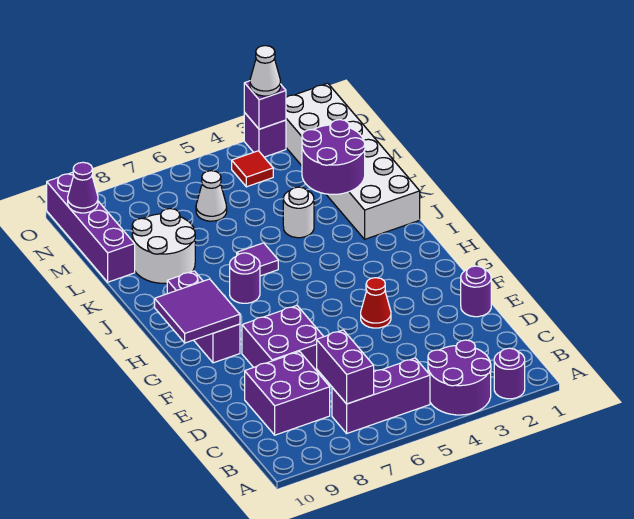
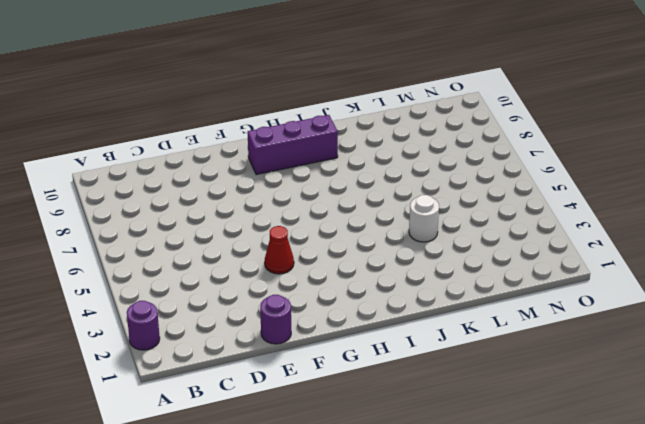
none -> purple 2x2 round brick [428,340,491,415]
none -> purple 1x3 brick [332,358,430,433]
none -> purple 2x2 brick [245,352,330,435]

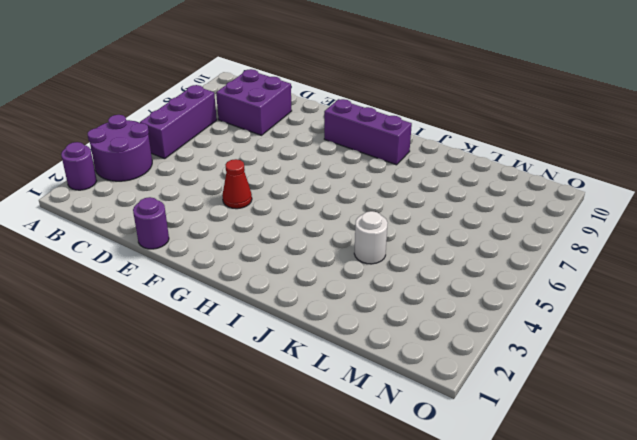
none -> purple 2x2 brick [242,305,324,373]
none -> purple 1x1 round brick [230,253,260,303]
none -> white 2x6 brick [286,83,420,239]

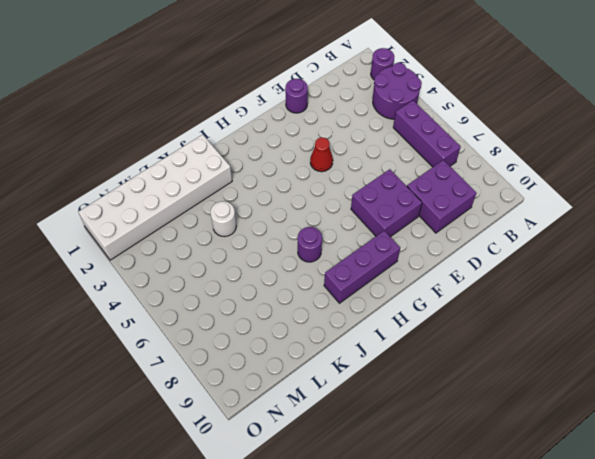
none -> purple 1x1 tile [237,243,278,276]
none -> white 2x2 round brick [132,209,195,283]
none -> purple 1x4 brick [47,172,135,282]

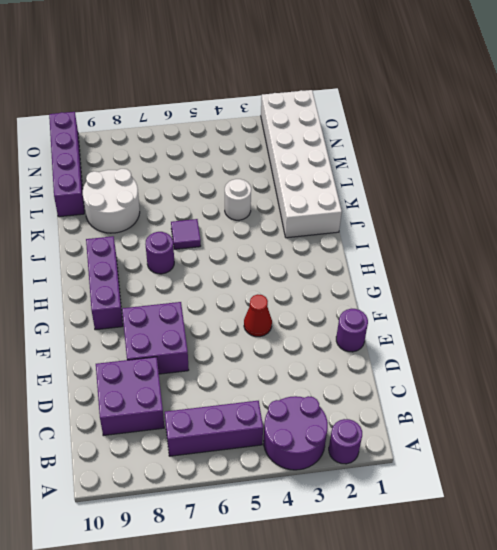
none -> white 1x1 cone [196,171,227,221]
none -> red 1x1 tile [232,151,273,187]
none -> purple 1x1 brick [244,113,286,157]

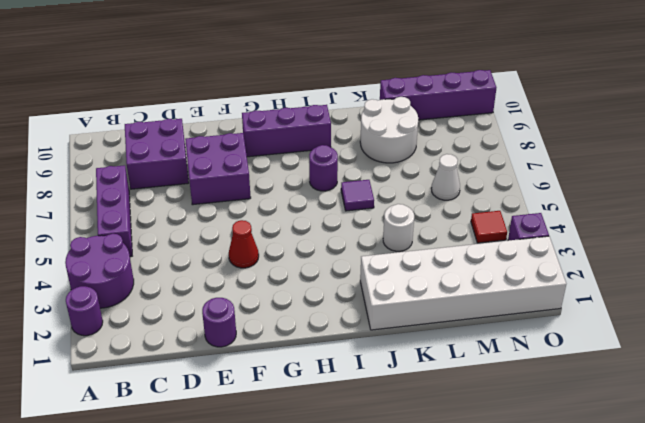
none -> purple 1x2 brick [317,330,374,404]
none -> purple 2x2 tile [155,279,240,343]
none -> purple 2x2 round brick [302,120,365,194]

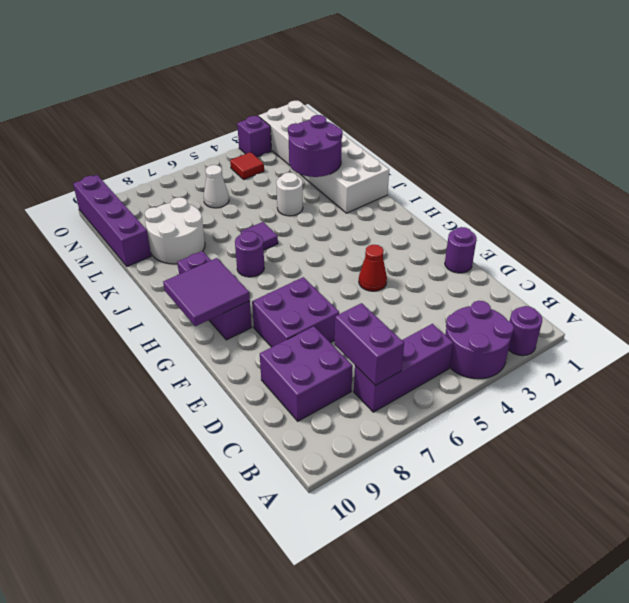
none -> purple 1x1 cone [68,162,98,213]
none -> purple 1x1 brick [244,81,286,129]
none -> white 1x1 cone [250,46,280,96]

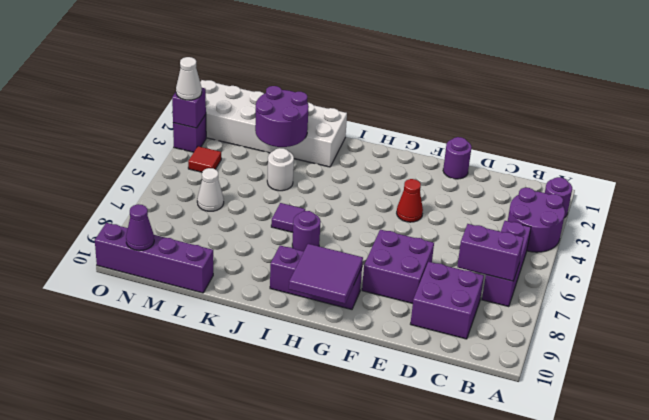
none -> white 2x2 round brick [132,209,195,283]

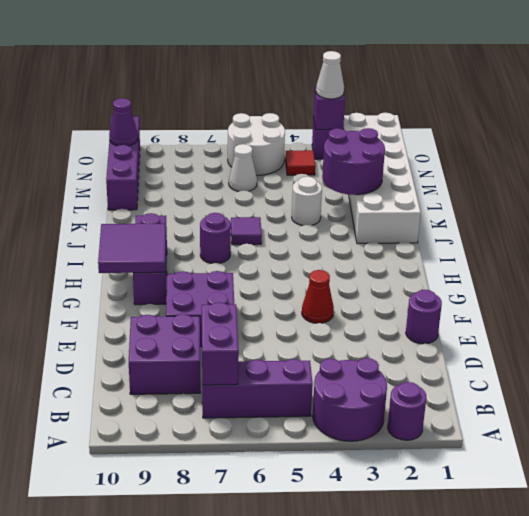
white 2x2 round brick [228,113,285,175] -> white 2x2 round brick moved to [132,209,195,283]

